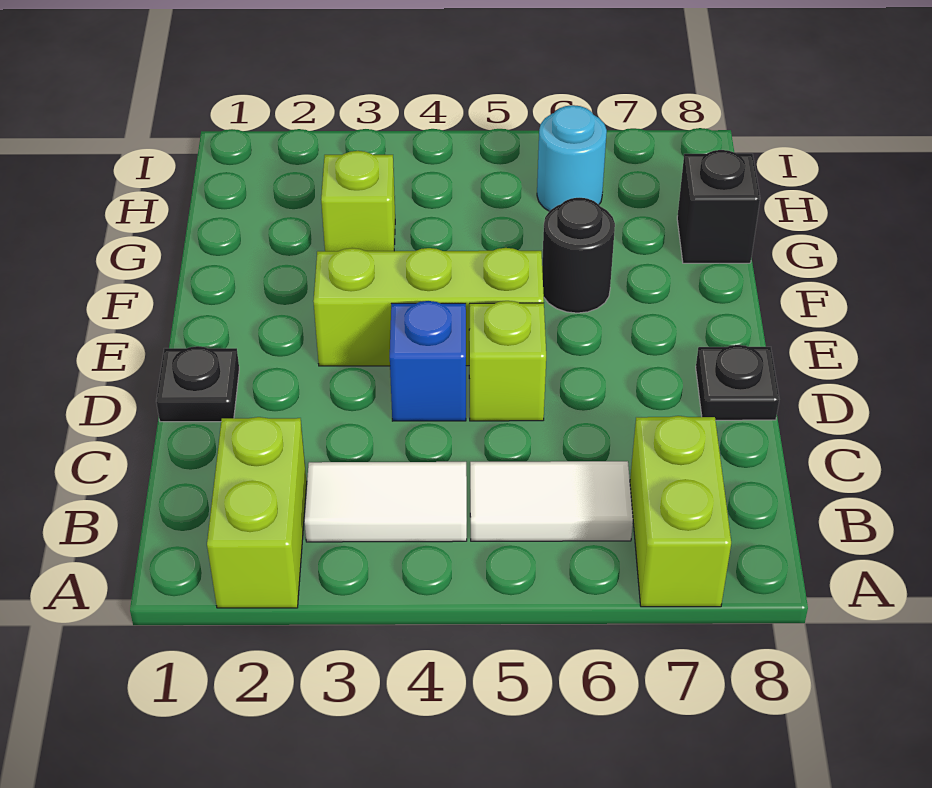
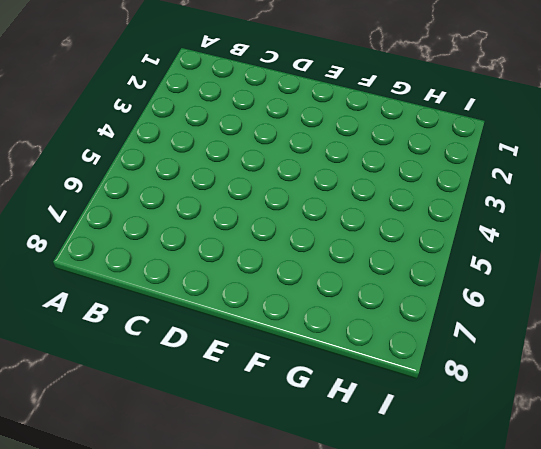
none -> lime 1x2 brick [207,417,307,608]
none -> lime 1x2 brick [630,416,731,607]
none -> white 1x2 tile [304,462,467,542]

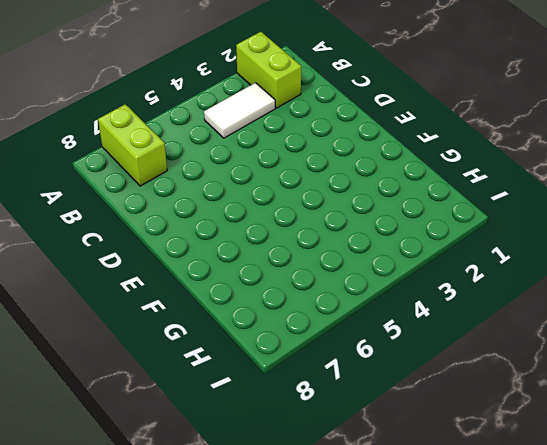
none -> white 1x2 tile [470,461,633,541]
none -> black 1x1 plate [156,346,239,422]
none -> blue 1x1 brick [390,301,466,421]

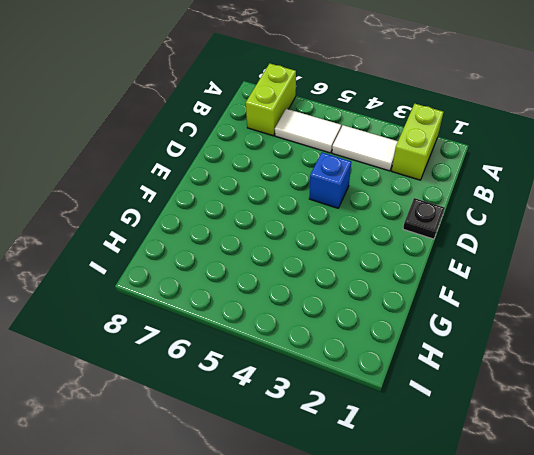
none -> lime 1x1 brick [469,301,546,421]
none -> black 1x1 plate [696,345,779,420]
none -> lime 1x3 brick [313,248,544,366]

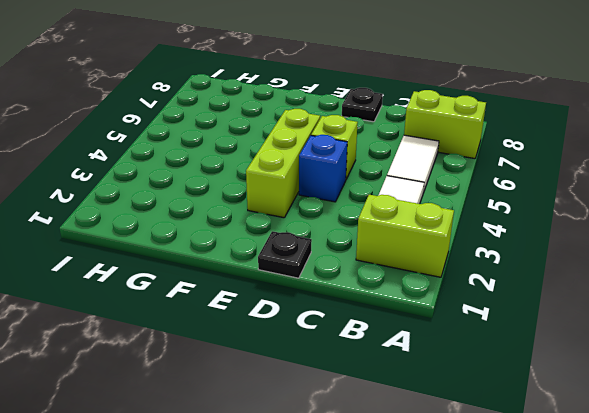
none -> black 1x1 round brick [542,198,615,313]
none -> lime 1x1 brick [321,151,395,251]
none -> black 1x1 brick [677,150,760,263]

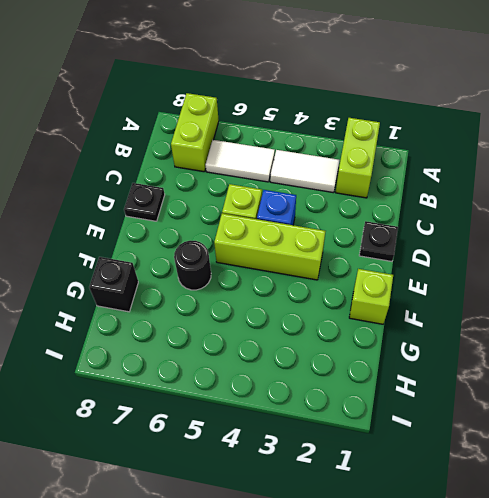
lime 1x1 brick [349,269,393,324] -> lime 1x1 brick moved to [321,151,395,251]
none -> cyan 1x1 round brick [537,105,607,211]

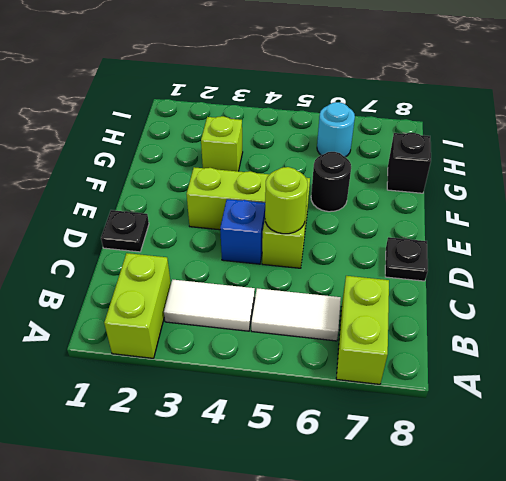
lime 1x1 round brick [265,167,308,234] -> none

